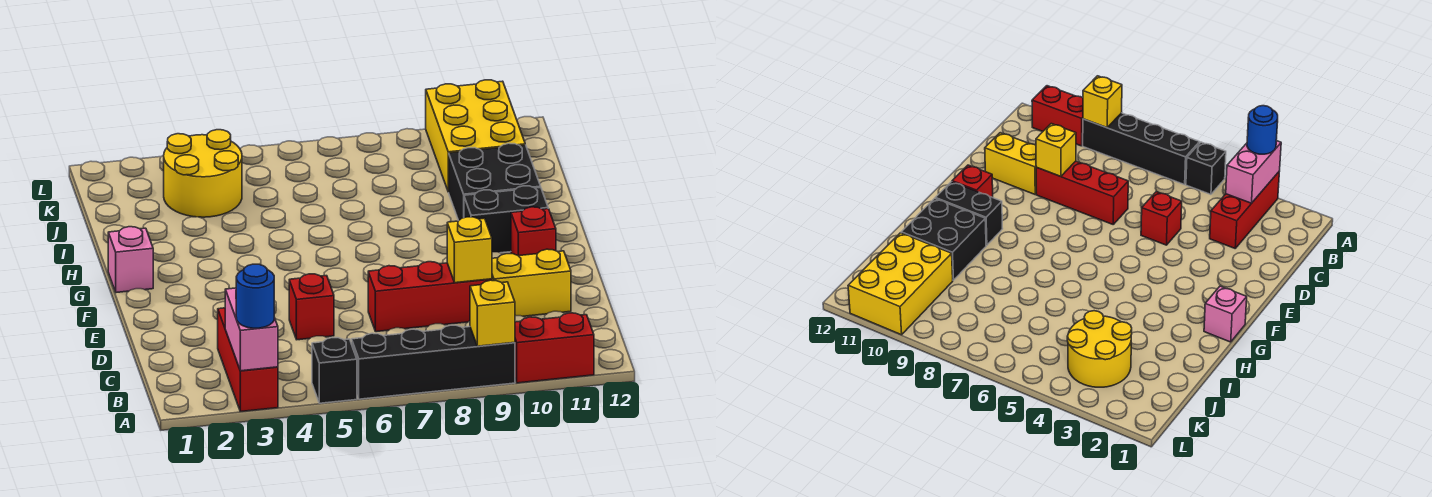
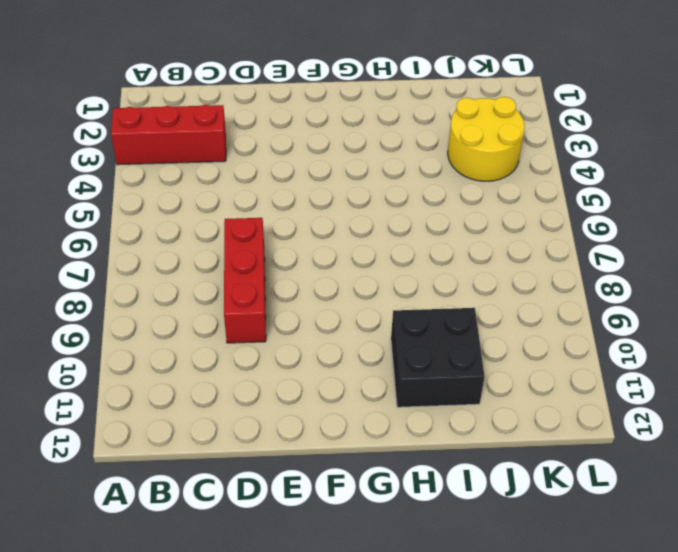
none -> black 1x1 brick [312,338,357,403]
none -> black 1x4 brick [352,325,515,399]
none -> red 1x2 brick [515,313,594,383]

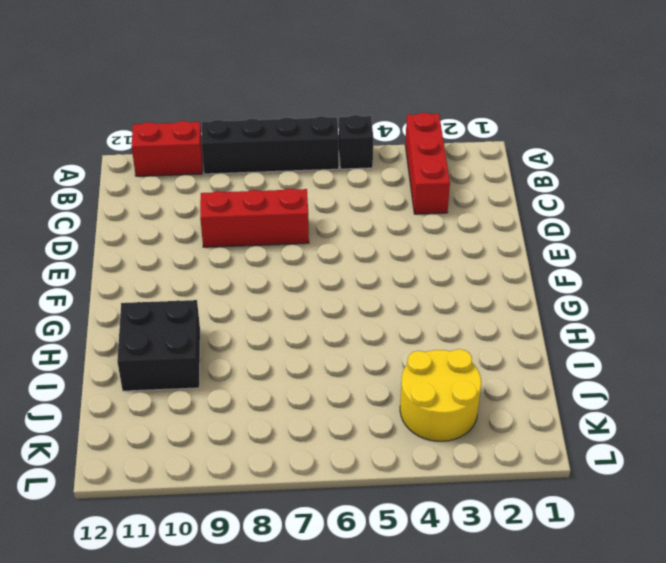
none -> red 1x1 brick [289,274,334,340]
none -> yellow 1x2 brick [492,249,571,316]
none -> red 1x1 brick [511,207,556,256]

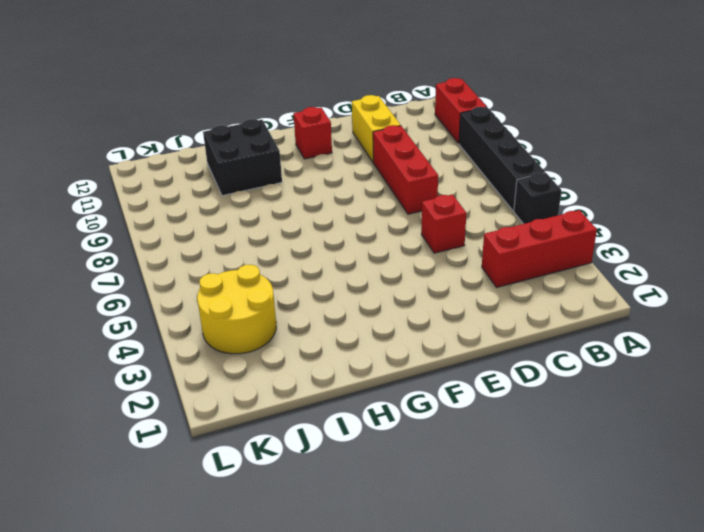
none -> pink 1x1 brick [108,227,153,293]
none -> black 1x2 brick [464,186,548,253]
none -> yellow 2x3 brick [426,80,525,192]

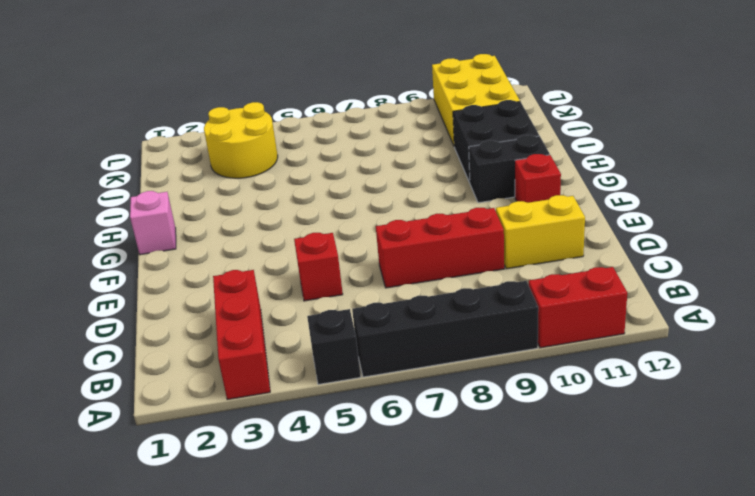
none -> pink 1x2 brick [225,288,278,371]
none -> yellow 1x1 brick [470,280,515,346]
none -> yellow 1x1 brick [447,217,492,283]

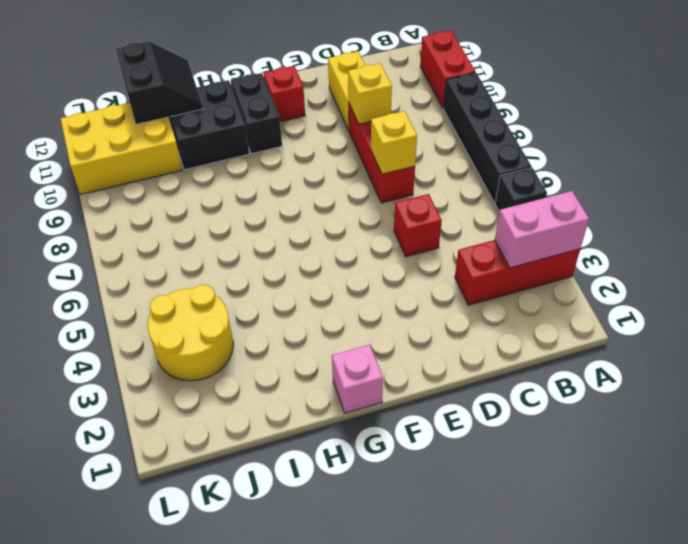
yellow 1x1 brick [371,111,417,174] -> yellow 1x1 brick moved to [470,280,515,346]
black 2x2 slope [116,41,203,124] -> none
none -> blue 1x1 round brick [236,264,274,328]

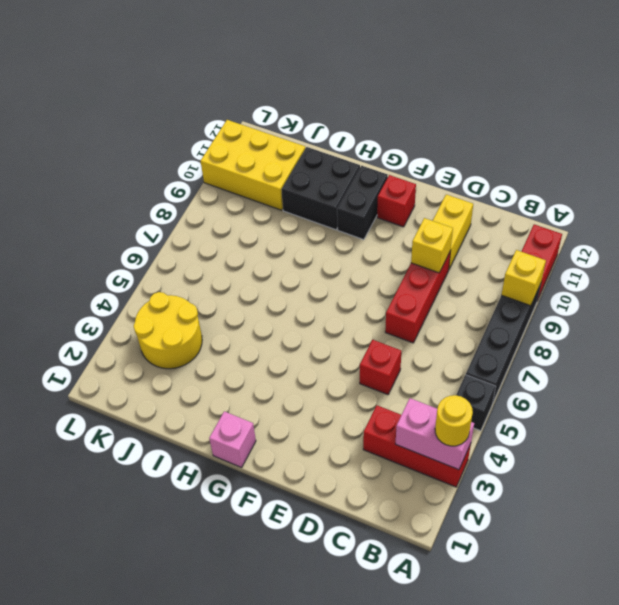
yellow 1x1 round brick [435,395,473,446] -> blue 1x1 round brick [236,264,274,328]

